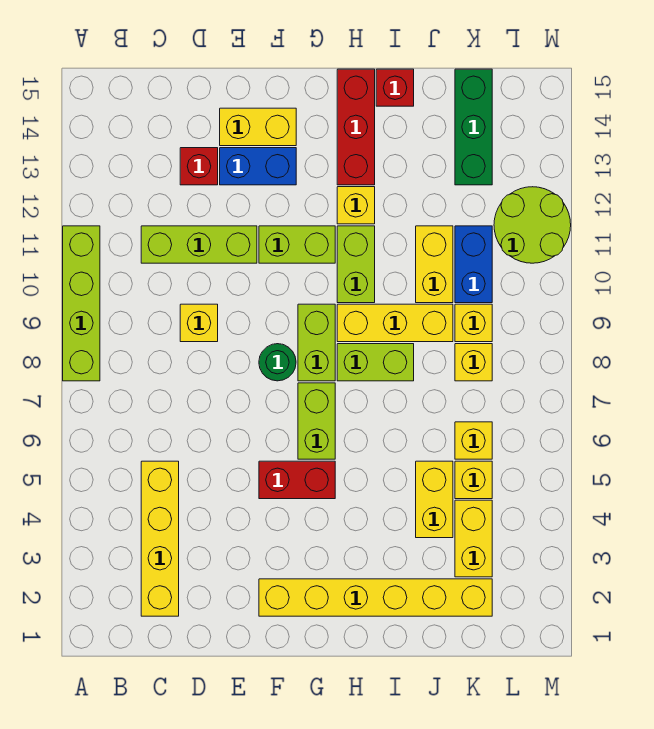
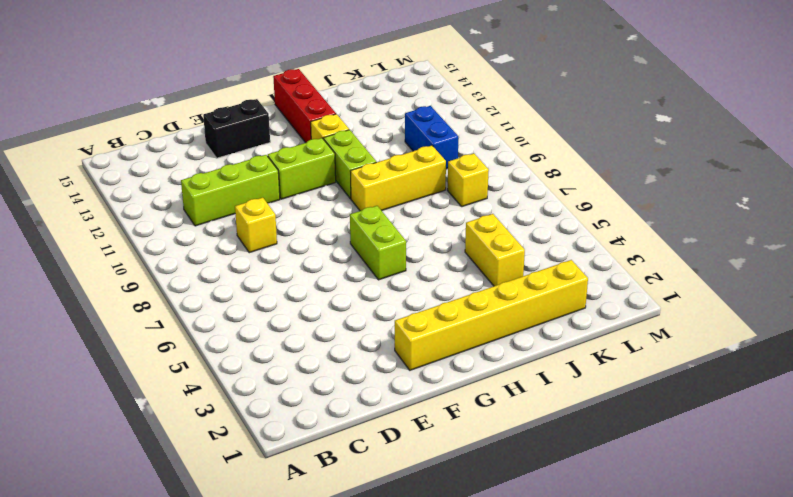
black 1x2 brick [203,99,270,158] -> yellow 1x2 brick [220,108,296,146]
none -> lime 1x4 brick [63,226,100,381]
none -> yellow 1x4 brick [141,461,179,616]
none -> red 1x1 brick [180,148,218,185]

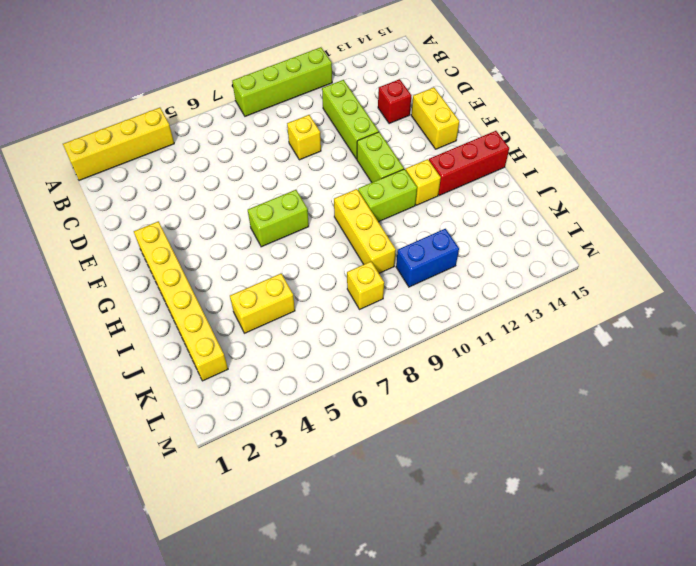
yellow 1x4 brick [63,108,174,181] -> yellow 1x4 brick moved to [141,461,179,616]
none -> blue 1x2 brick [220,148,296,185]
none -> red 1x2 brick [259,461,335,499]
none -> green 1x1 round brick [259,344,296,381]

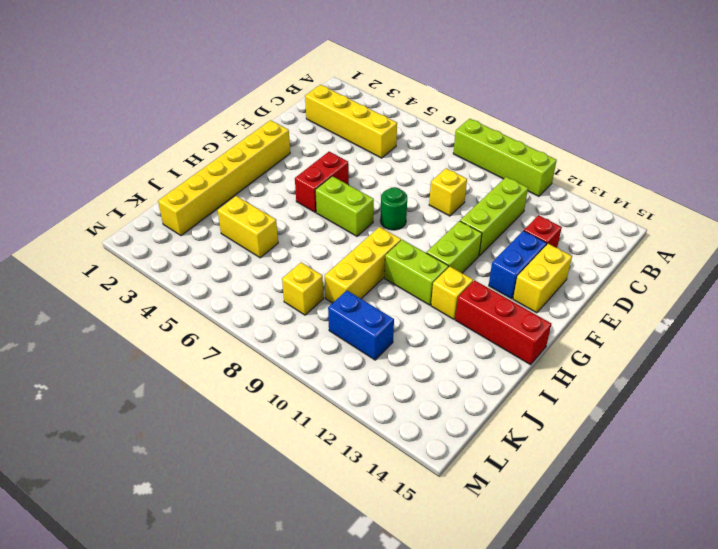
none -> lime 1x2 brick [298,304,335,381]
none -> lime 1x2 brick [337,344,414,381]
none -> red 1x1 brick [376,69,414,106]

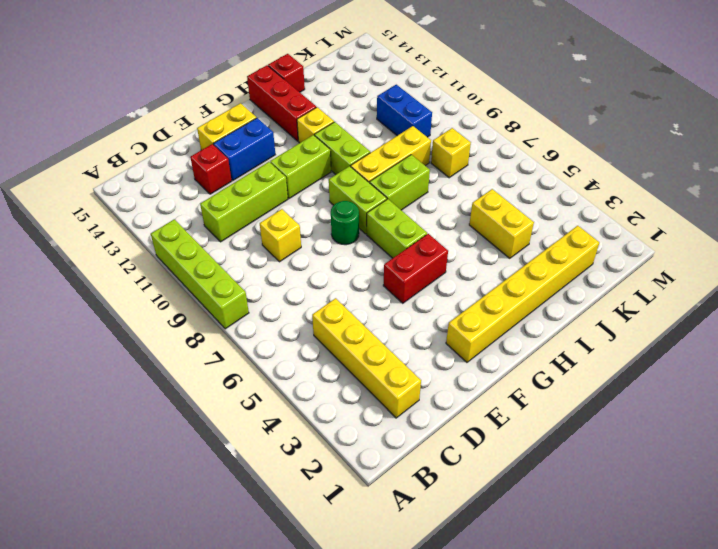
none -> yellow 1x2 brick [416,226,453,303]
none -> yellow 1x2 brick [455,500,492,577]
none -> yellow 1x1 brick [455,461,492,499]

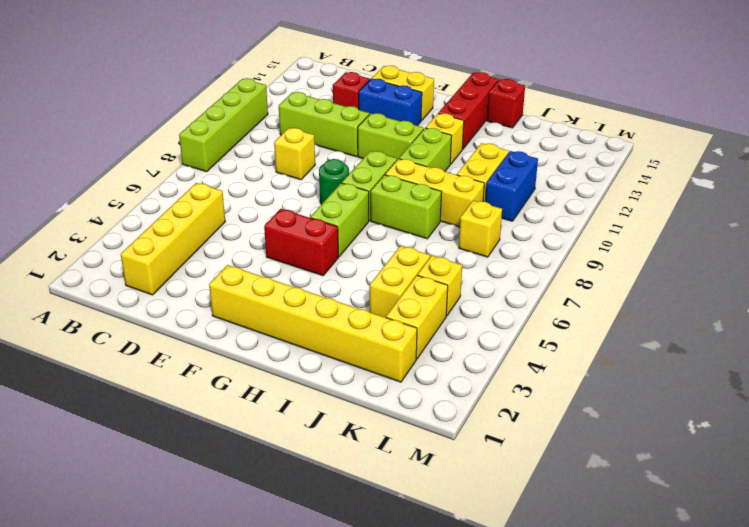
none -> yellow 1x1 brick [455,422,492,459]
none -> yellow 1x1 brick [455,304,492,342]
none -> green 1x3 brick [455,69,492,185]

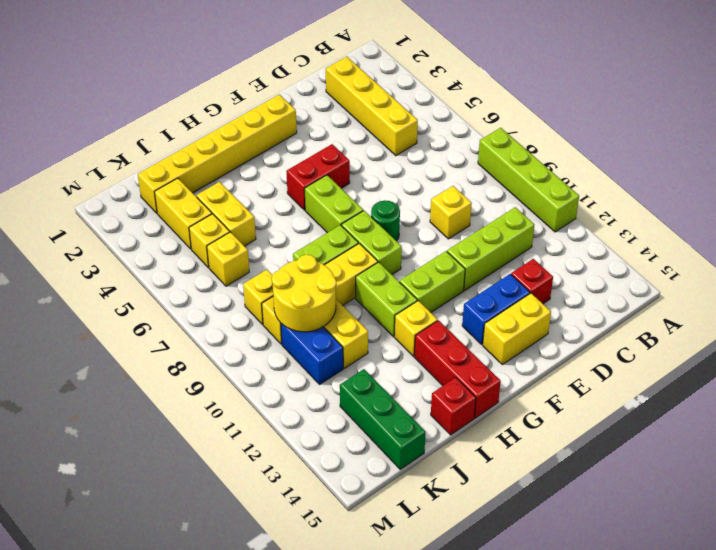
yellow 2x2 round brick [272,255,336,332] -> none
none -> lime 2x2 round brick [494,187,571,263]

